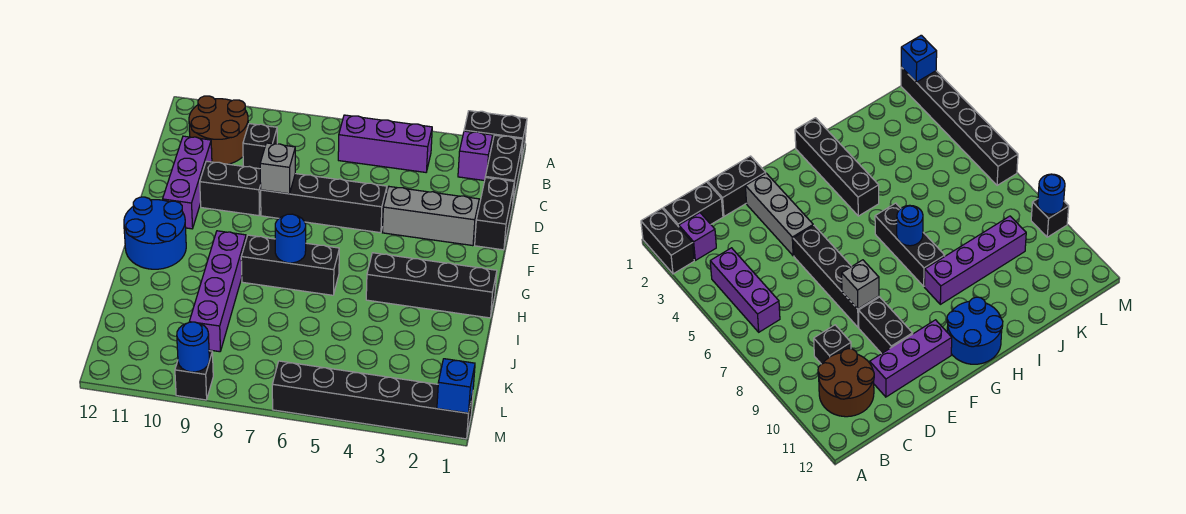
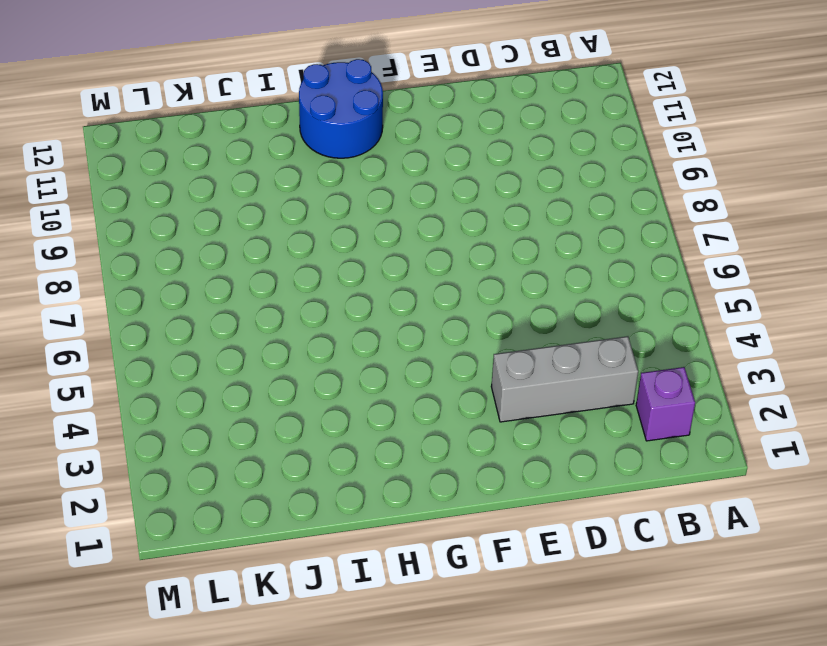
grey 1x3 brick [491,336,638,422] -> grey 1x3 brick turned to [382,187,479,246]
none -> black 1x2 brick [464,111,527,161]
none -> black 1x2 brick [485,135,523,202]
none -> purple 1x3 brick [338,115,432,172]

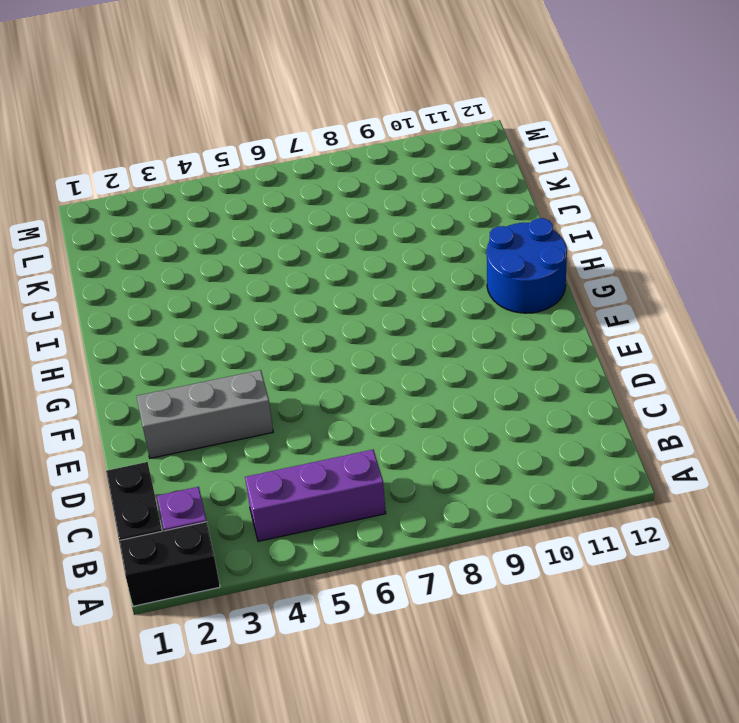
none -> brown 2x2 round brick [189,96,248,164]
none -> black 1x1 brick [243,124,277,169]
none -> black 1x2 brick [475,177,515,250]

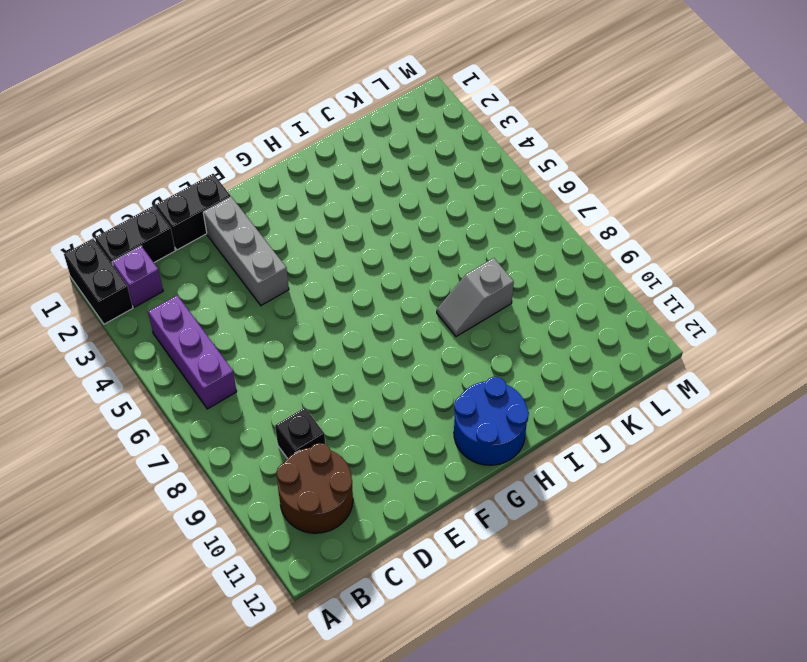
grey 1x2 slope [437,258,514,337] -> none
none -> purple 1x3 brick [163,136,212,229]
none -> black 1x4 brick [261,174,387,233]
none -> black 1x2 brick [200,161,261,216]

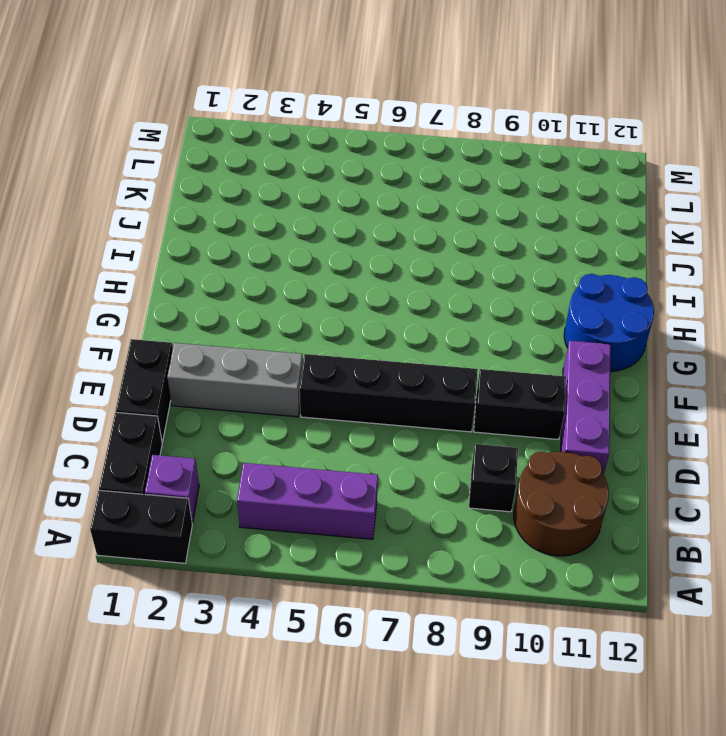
none -> black 1x4 brick [366,253,497,318]
none -> black 1x3 brick [241,235,339,295]
none -> purple 1x4 brick [190,231,246,352]

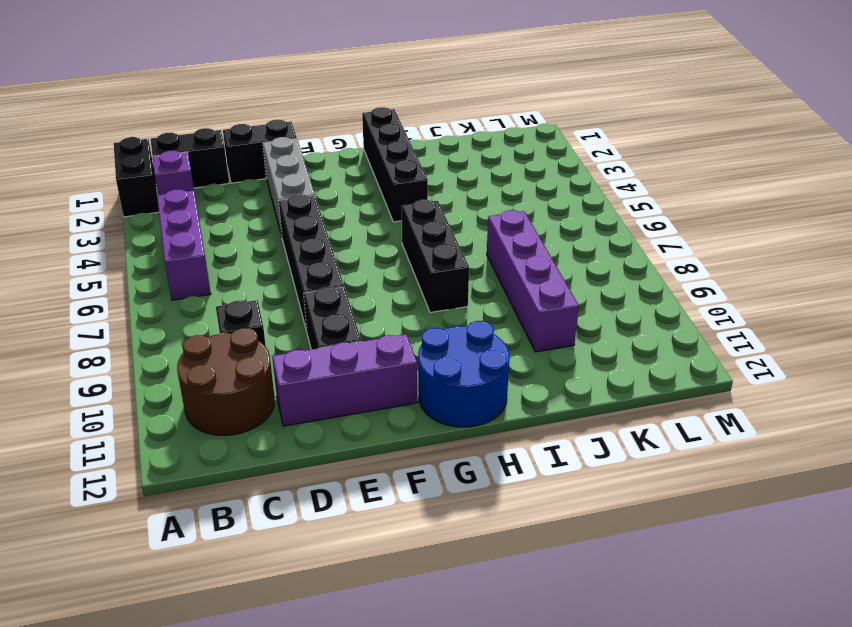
purple 1x4 brick [487,210,579,352] -> purple 1x4 brick turned to [190,231,246,352]
none -> black 1x6 brick [272,361,473,439]
none -> black 1x1 brick [175,351,213,400]
none -> grey 1x1 brick [260,143,295,194]

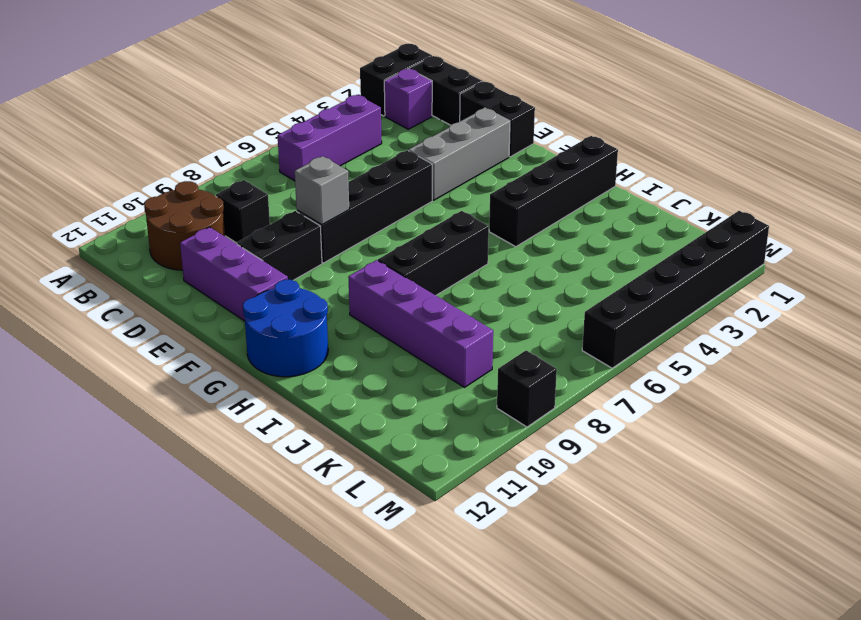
none -> blue 1x1 round brick [275,214,306,263]
none -> blue 1x1 brick [437,359,475,413]
none -> blue 1x1 round brick [177,322,209,372]

